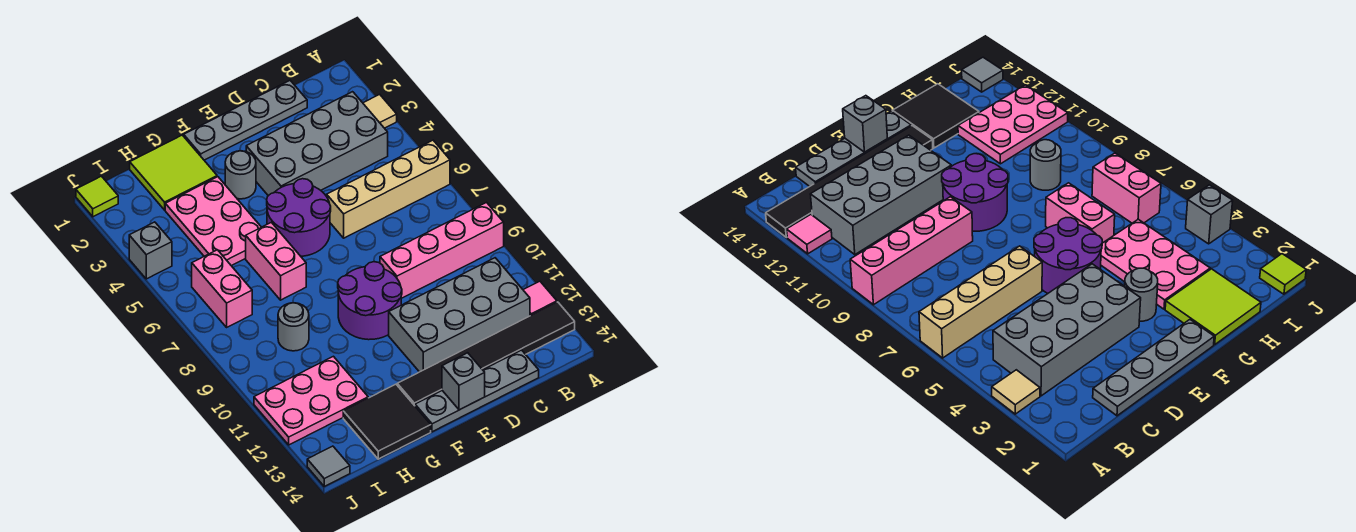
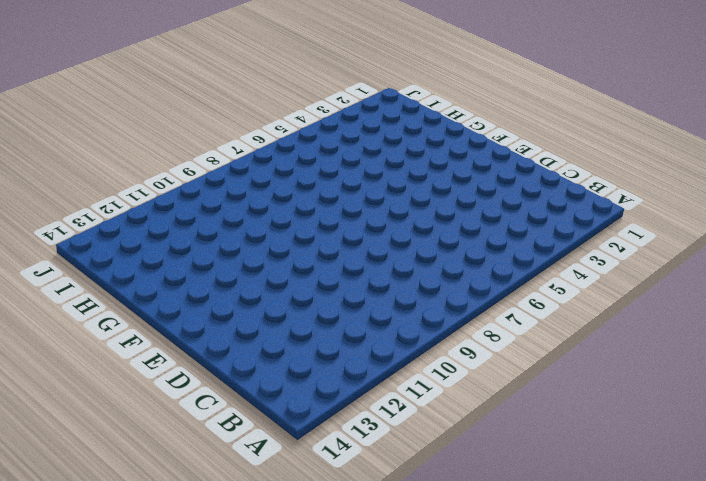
none -> tan 1x1 tile [363,94,397,128]
none -> tan 1x4 brick [327,140,450,238]
none -> pink 1x4 brick [380,203,504,298]

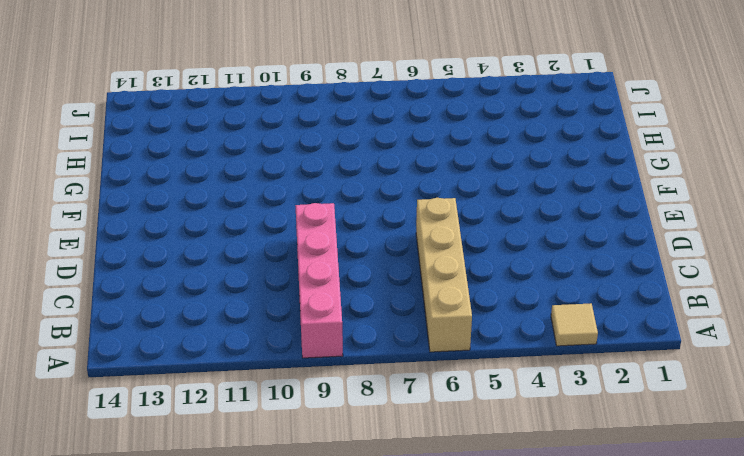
none -> pink 1x1 tile [523,281,557,316]
none -> black 1x6 tile [397,302,575,406]
none -> grey 2x4 brick [246,92,388,196]

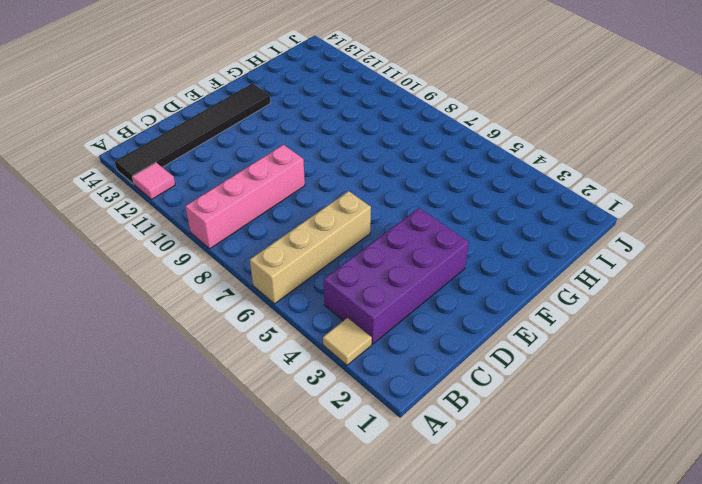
purple 2x4 brick [324,208,469,344] -> grey 2x4 brick [246,92,388,196]
none -> grey 2x4 brick [389,258,530,372]
none -> grey 1x4 plate [184,81,307,160]
none -> grey 1x4 plate [415,350,539,432]

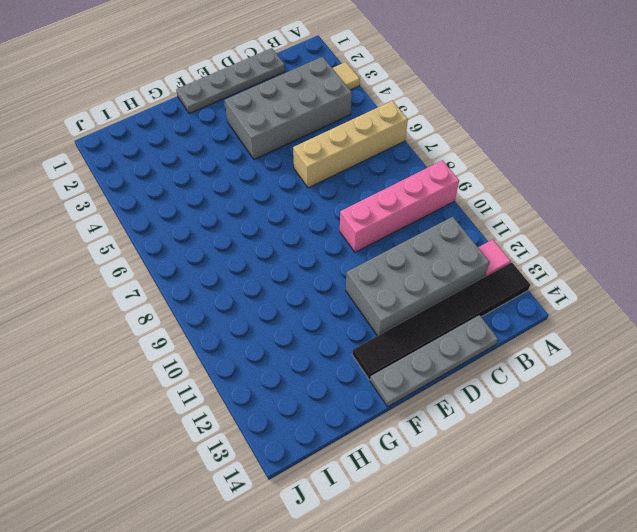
none -> purple 2x2 round brick [267,179,331,256]
none -> purple 2x2 round brick [338,262,402,340]
none -> grey 1x1 round brick [225,151,256,199]

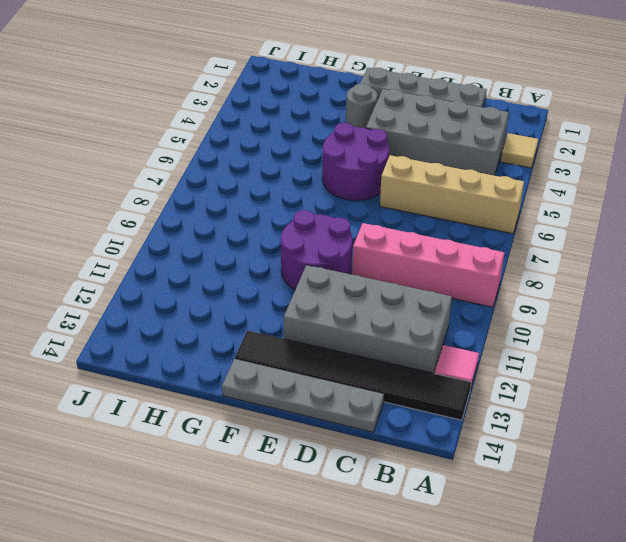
none -> lime 2x2 tile [130,135,217,210]
none -> pink 2x3 plate [165,177,261,266]
none -> pink 1x2 brick [246,222,306,300]

